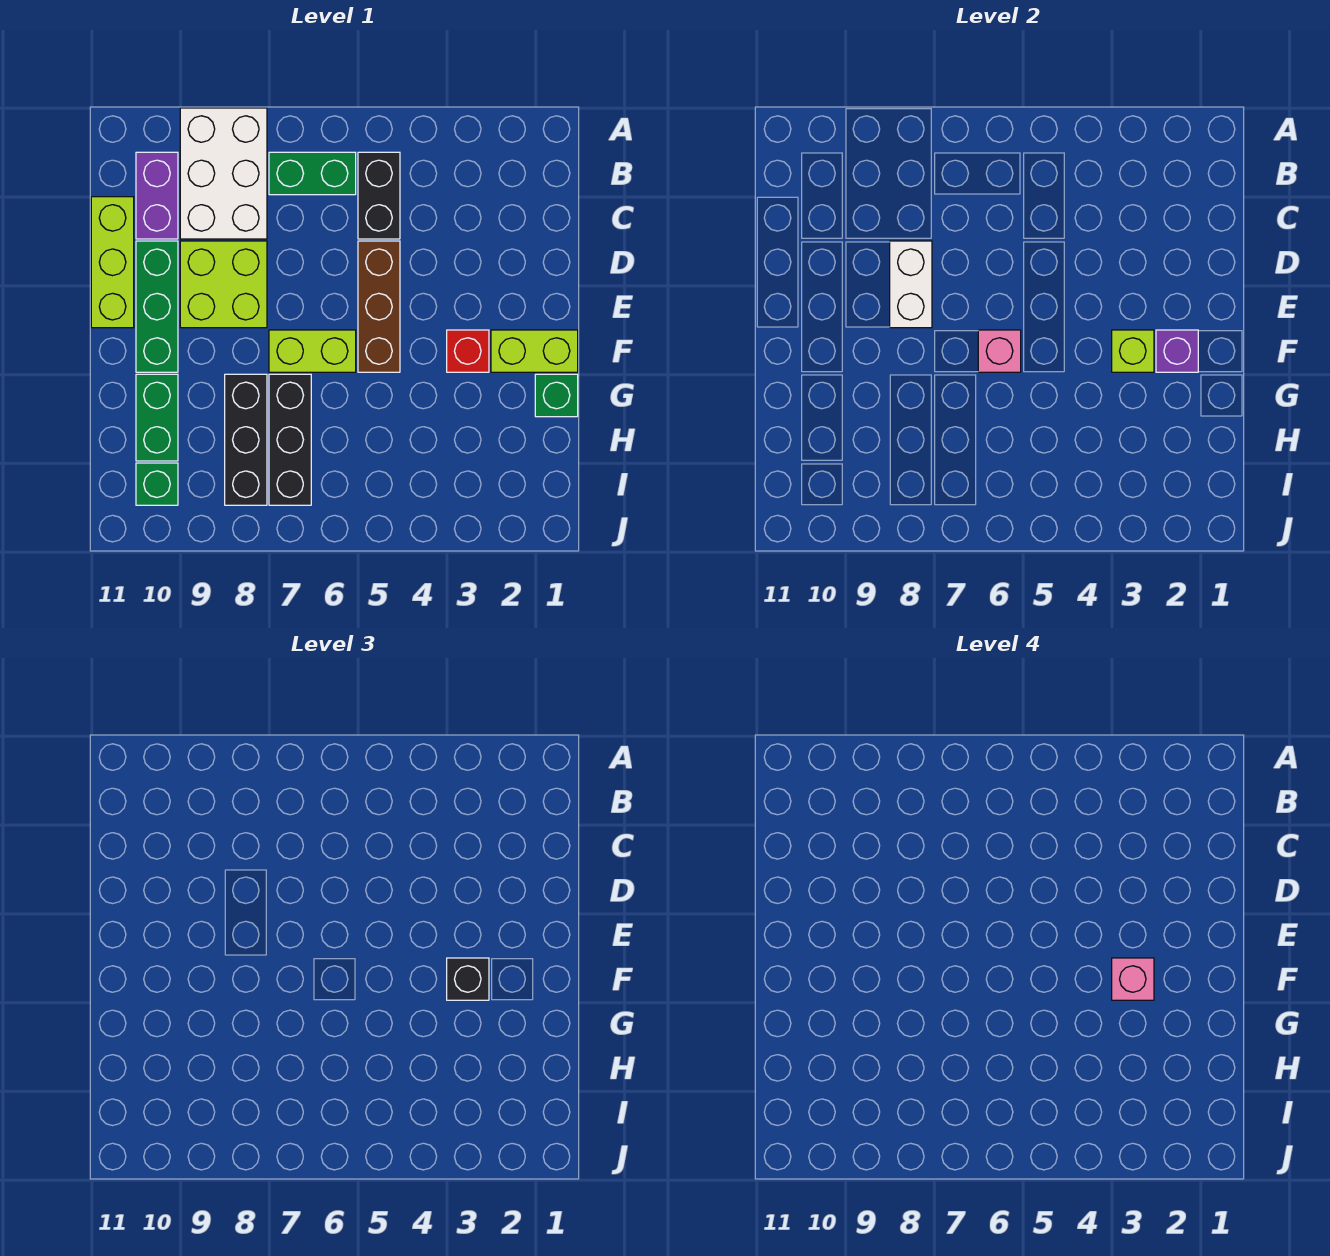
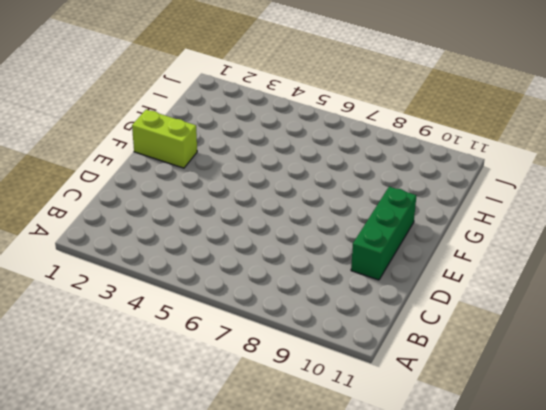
none -> white 2x3 brick [180,108,267,239]
none -> black 1x2 brick [358,152,400,239]
none -> green 1x2 brick [269,152,356,195]

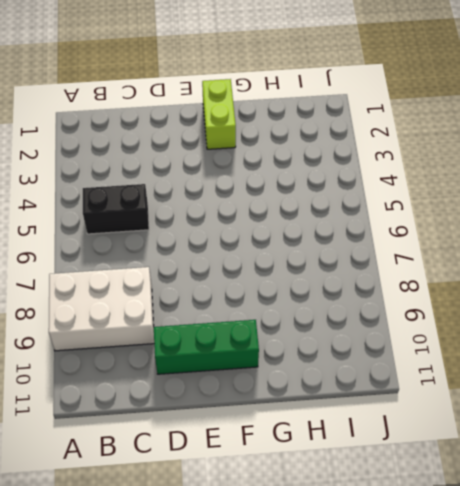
none -> green 1x2 brick [269,152,356,195]
none -> purple 1x2 brick [136,152,178,239]
none -> lime 1x3 brick [91,197,134,328]

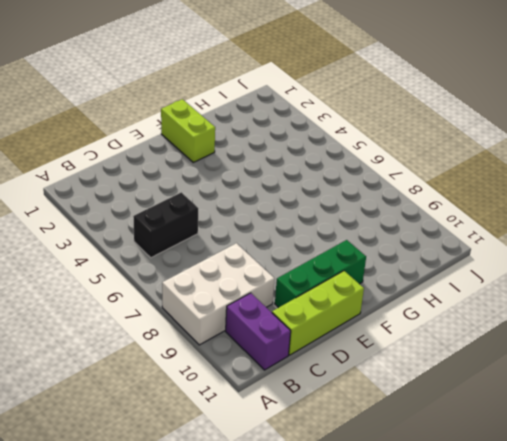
purple 1x2 brick [226,293,291,370] -> purple 1x2 brick turned to [136,152,178,239]
none -> green 1x2 brick [269,152,356,195]
none -> brown 1x3 brick [358,241,400,372]
none -> lime 2x2 brick [180,241,267,328]

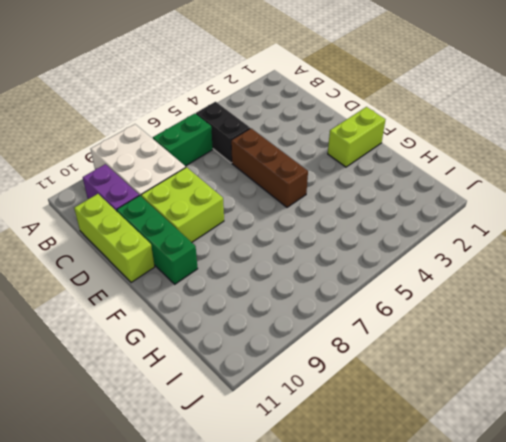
none -> red 1x1 brick [447,330,489,372]
none -> lime 1x2 brick [269,330,356,372]
none -> green 1x1 brick [535,374,578,417]

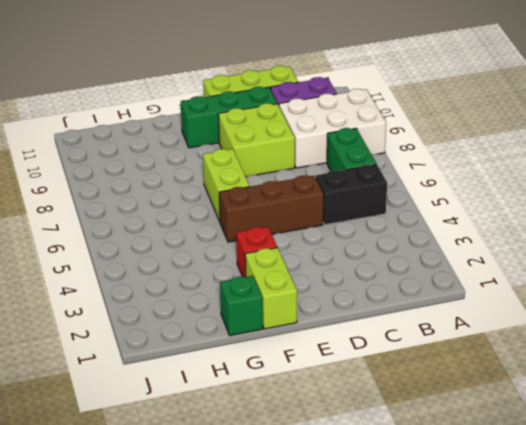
none -> black 1x3 brick [269,374,311,505]
none -> black 1x3 brick [225,374,267,505]
none -> green 1x2 brick [136,374,178,461]

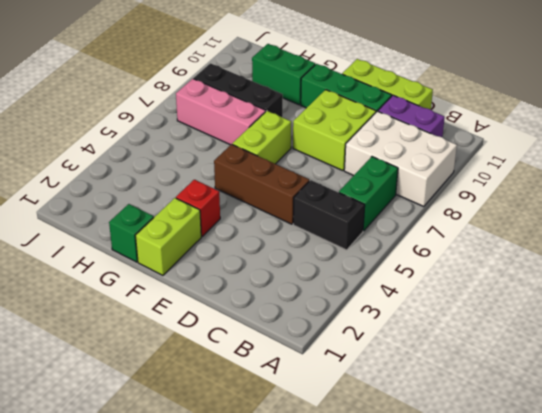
pink 1x3 brick [176,79,266,145] -> black 1x3 brick [269,374,311,505]
none -> green 1x1 brick [136,463,178,505]
none -> white 1x2 brick [890,241,932,328]
none -> purple 1x1 brick [1156,330,1198,372]

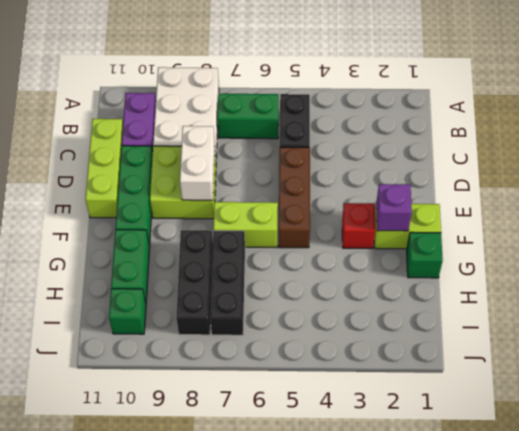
none -> lime 1x1 brick [1112,330,1154,372]
none -> pink 1x1 brick [978,330,1021,372]
none -> black 1x1 brick [447,958,489,1000]

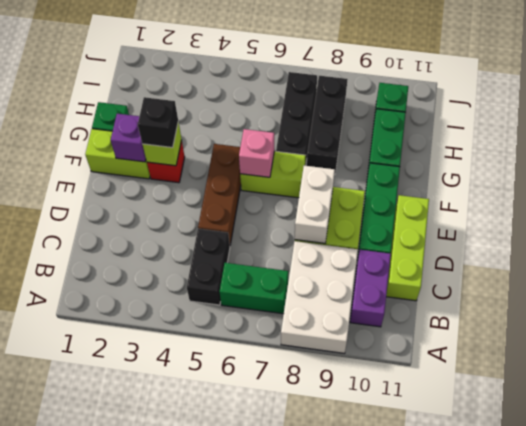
none -> pink 1x1 brick [1112,958,1154,1000]

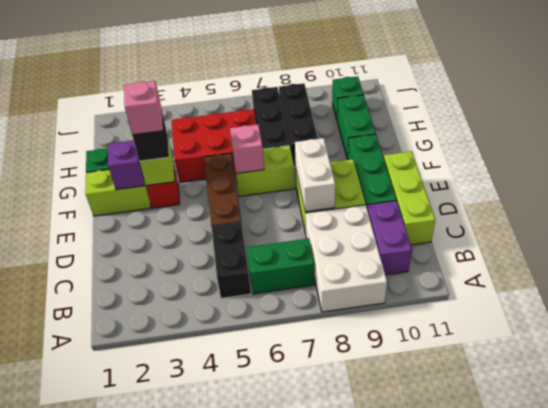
red 2x3 brick [172,109,256,182] -> none

